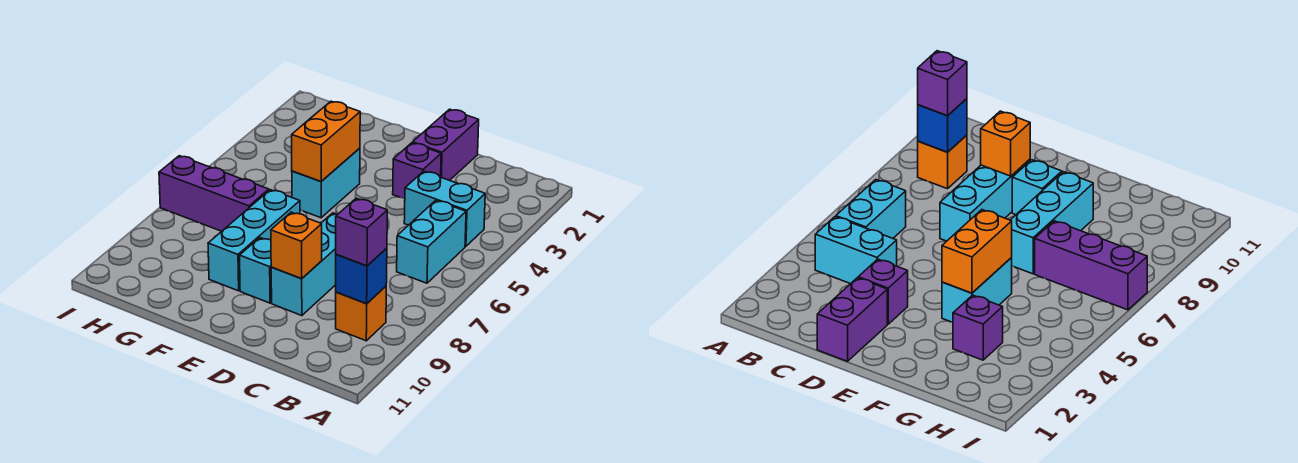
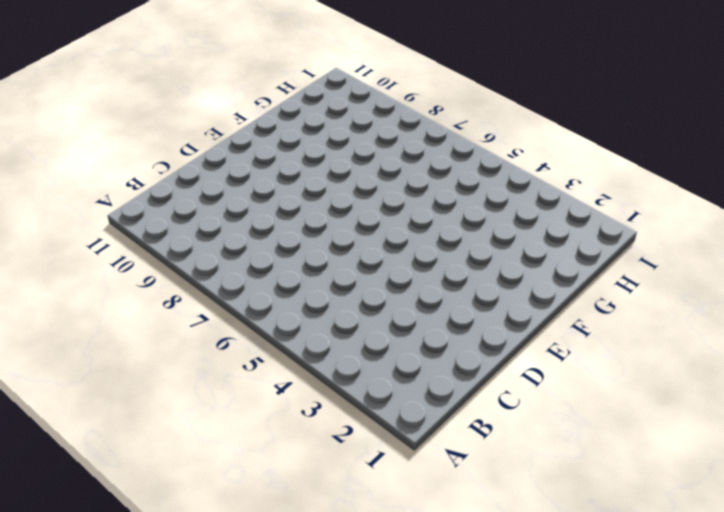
none -> cyan 1x2 brick [404,171,485,246]
none -> cyan 1x2 brick [397,200,466,283]
none -> orange 1x1 brick [336,286,386,341]

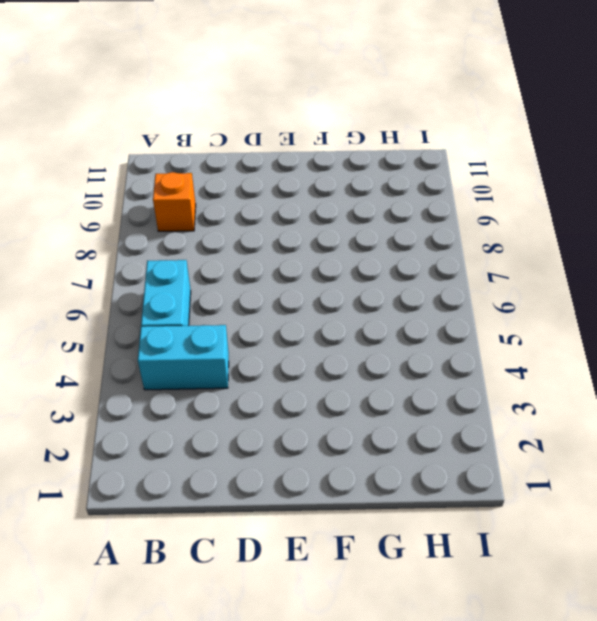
none -> purple 1x2 brick [413,109,479,180]
none -> purple 1x1 brick [393,143,441,199]
none -> cyan 1x3 brick [271,213,338,316]

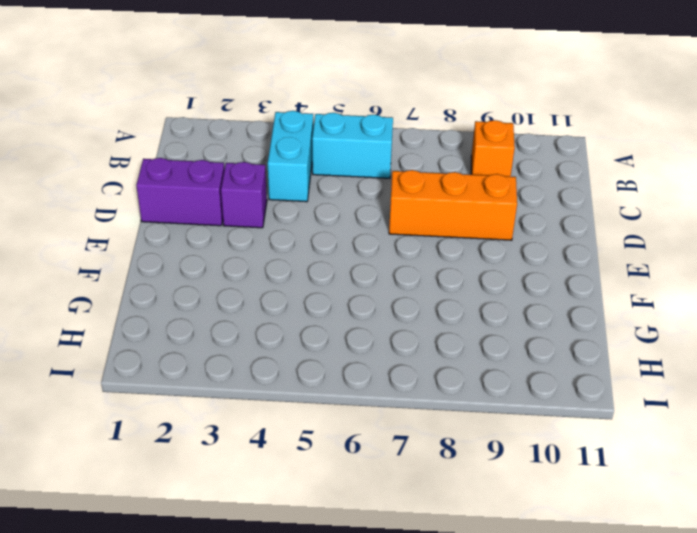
orange 1x3 brick [389,170,517,240] -> cyan 1x3 brick [271,213,338,316]
none -> cyan 1x1 brick [240,238,272,303]
none -> cyan 1x2 brick [292,148,360,218]
none -> cyan 1x3 brick [208,190,300,291]

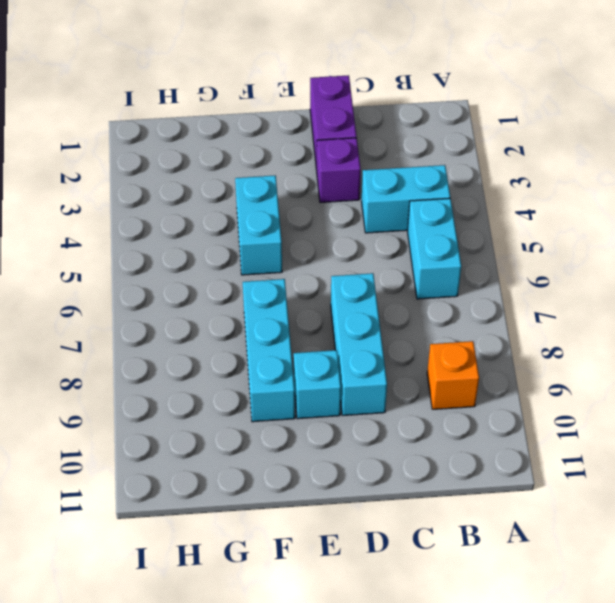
none -> purple 1x1 brick [953,295,1003,360]
none -> purple 1x3 brick [159,156,269,231]
none -> blue 1x1 brick [336,248,387,304]

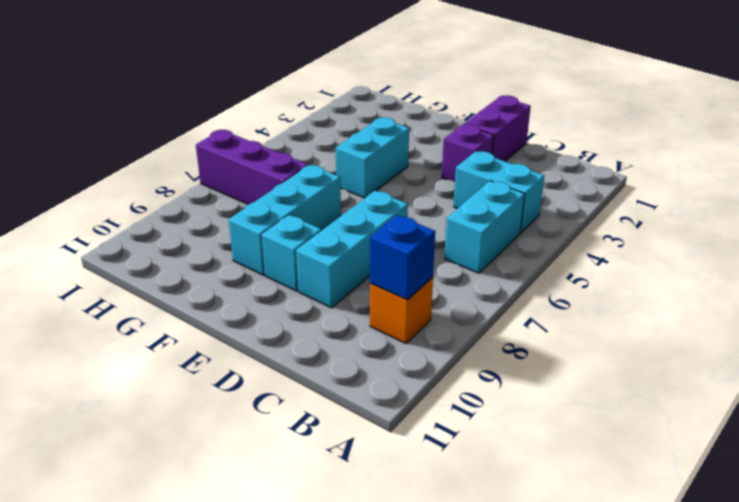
none -> purple 1x1 brick [953,295,1003,360]
none -> orange 1x1 brick [271,212,322,279]
none -> orange 1x2 brick [292,101,360,181]

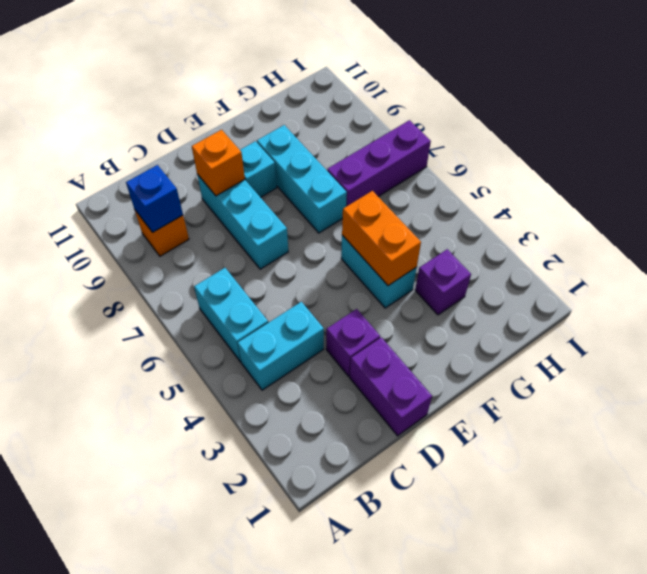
none -> purple 1x1 brick [336,198,387,266]

